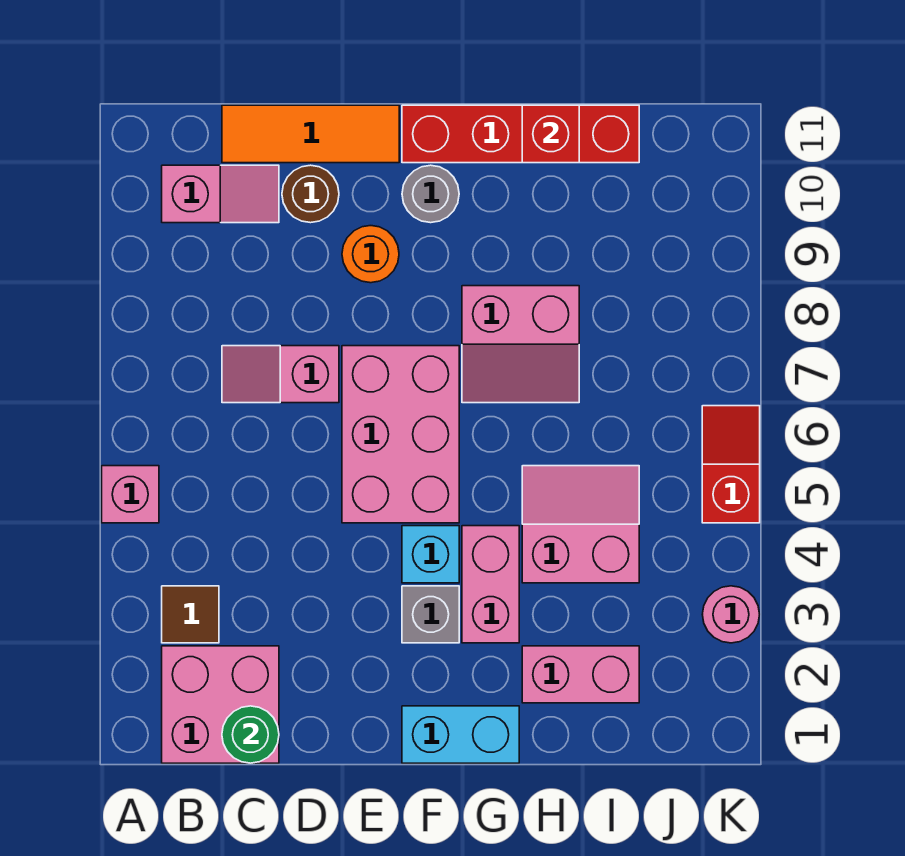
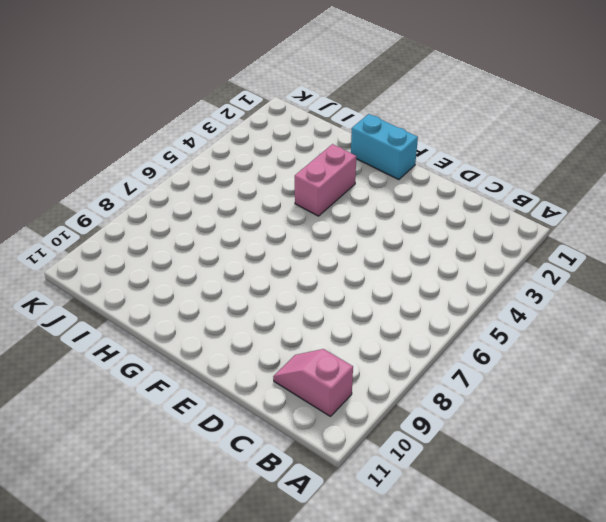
none -> pink 1x1 brick [102,466,159,523]
none -> pink 2x2 brick [162,646,279,763]
none -> brown 1x1 tile [162,586,219,643]

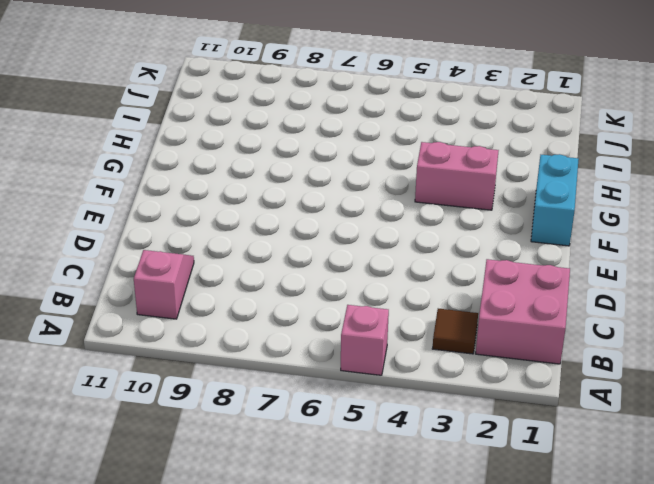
none -> pink 1x2 slope [222,346,339,403]
none -> orange 1x3 tile [222,105,399,163]
none -> brown 1x1 round brick [282,165,339,223]

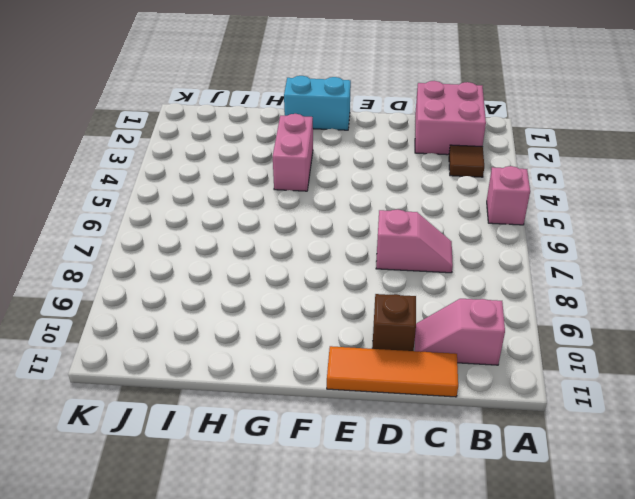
brown 1x1 brick [373,294,416,351] -> brown 1x1 round brick [282,165,339,223]
none -> pink 2x3 brick [342,346,459,523]
none -> orange 1x1 round brick [342,226,399,283]
none -> grey 1x1 brick [402,586,459,643]

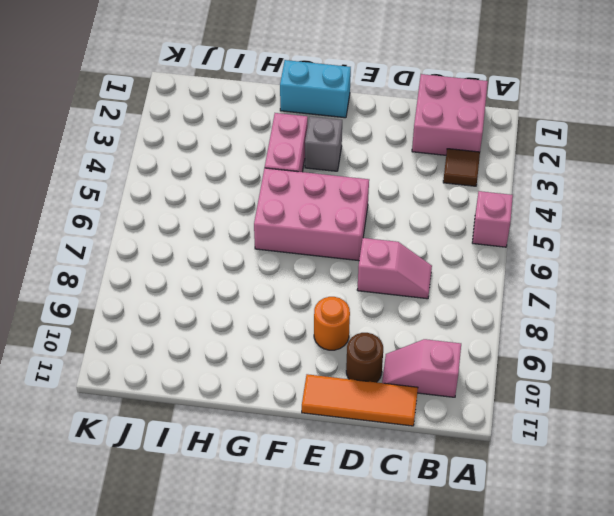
pink 2x3 brick [254,168,369,261] -> pink 2x3 brick turned to [342,346,459,523]
none -> cyan 1x1 brick [402,526,459,583]
none -> grey 1x1 round brick [402,165,459,223]
none -> red 1x4 brick [402,105,639,163]

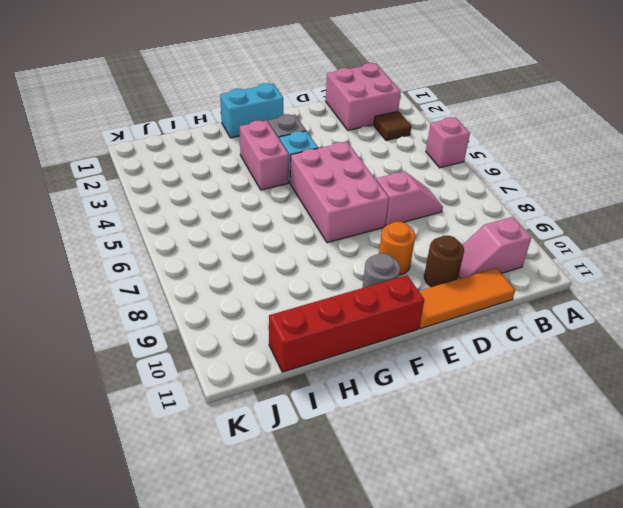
none -> pink 2x2 slope [462,286,579,403]
none -> pink 1x2 brick [522,646,639,703]
none -> pink 2x2 slope [522,466,639,583]

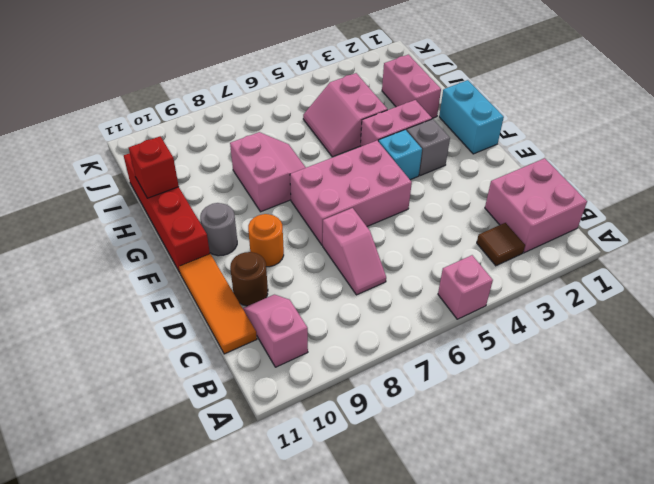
none -> pink 1x1 round brick [702,586,760,643]
none -> red 1x2 slope [702,406,760,523]
none -> green 1x1 round brick [222,706,279,763]

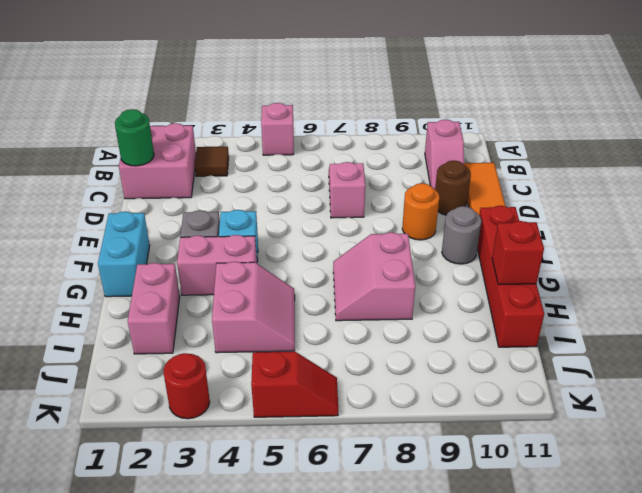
red 1x1 round brick [163,353,210,419] -> pink 1x1 round brick [702,586,760,643]
none -> pink 2x3 brick [342,346,459,523]

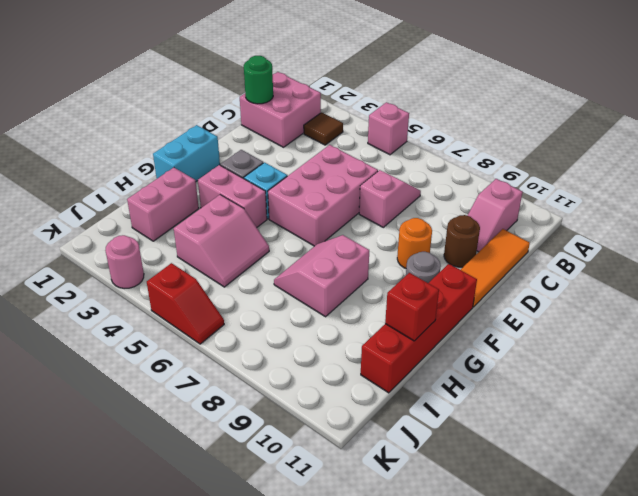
pink 2x3 brick [268,145,378,246] -> pink 2x3 brick turned to [342,346,459,523]

